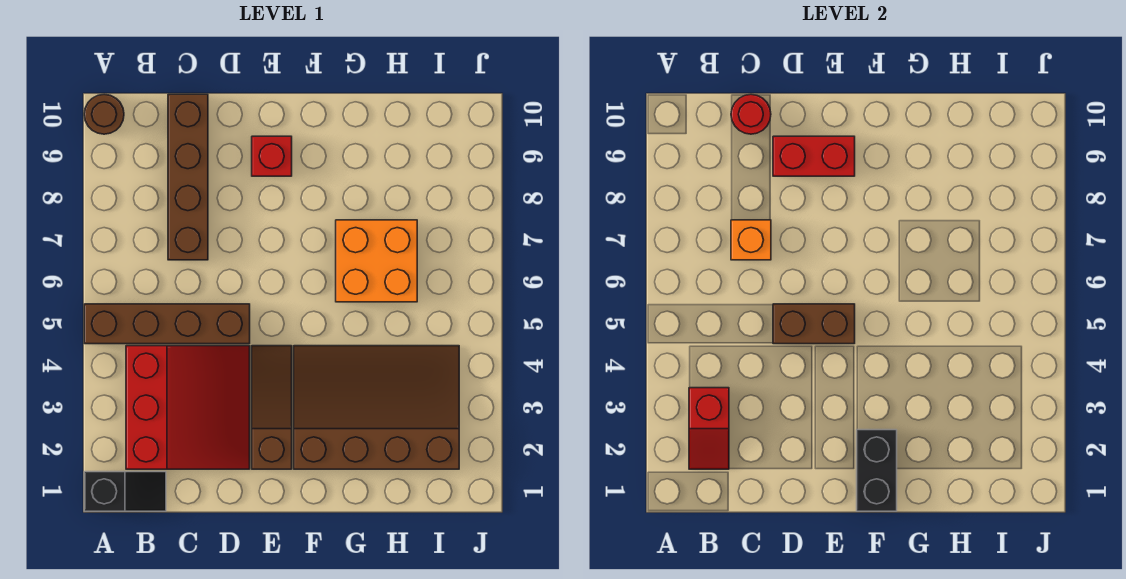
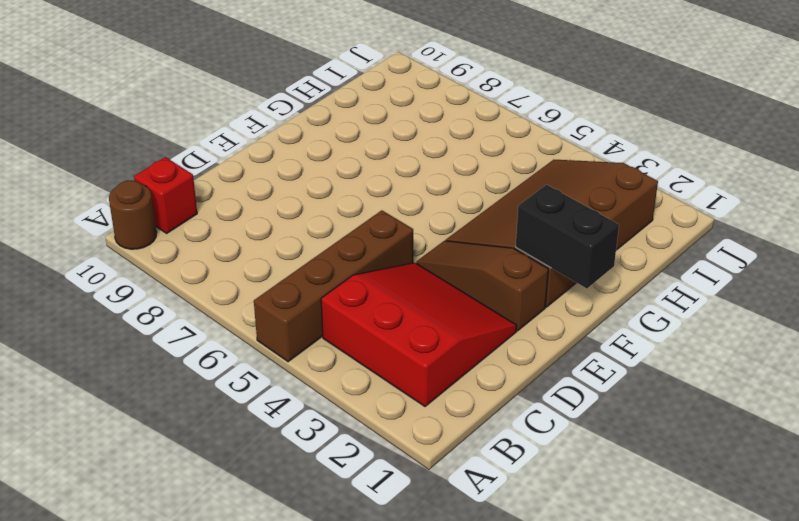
red 1x1 brick [134,157,197,233] -> red 1x1 brick moved to [252,136,292,176]
none -> black 1x2 slope [84,472,166,511]
none -> brown 1x4 brick [168,94,208,260]
none -> orange 2x2 brick [336,220,417,302]

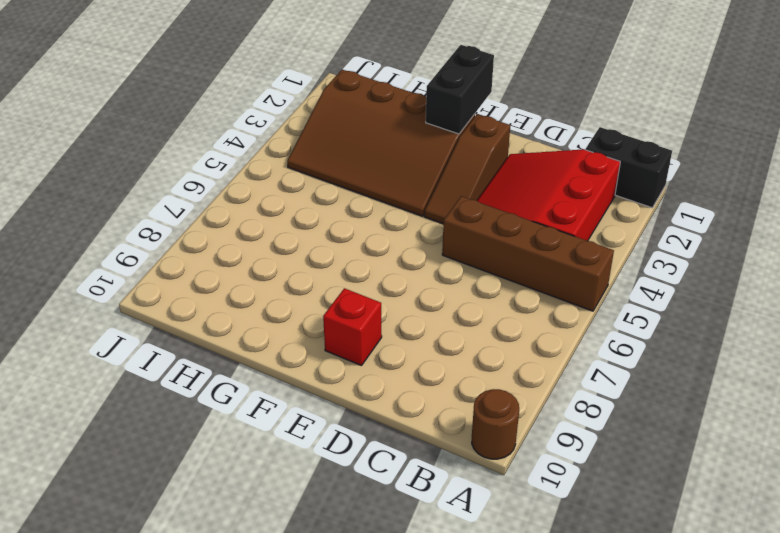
black 1x2 brick [585,127,672,208] -> black 1x2 slope [84,472,166,511]
none -> brown 1x4 brick [168,94,208,260]
none -> orange 2x2 brick [336,220,417,302]
none -> red 1x2 slope [689,388,729,469]

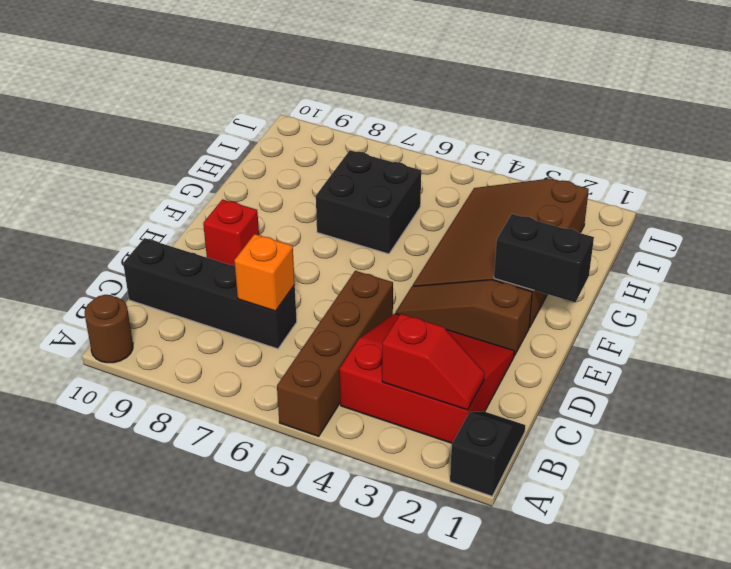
black 1x4 brick [123,238,297,349] -> brown 1x4 brick [168,94,208,260]
black 2x2 brick [316,150,421,254] -> orange 2x2 brick [336,220,417,302]
none -> red 1x1 round brick [731,94,771,134]
none -> brown 1x2 brick [773,304,855,344]
none -> red 1x2 brick [773,136,855,176]

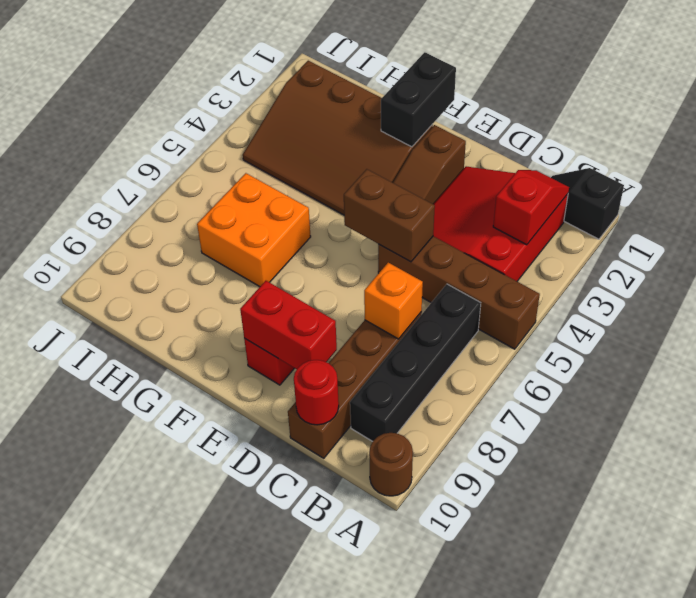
black 1x4 brick [350,284,481,441] -> none

